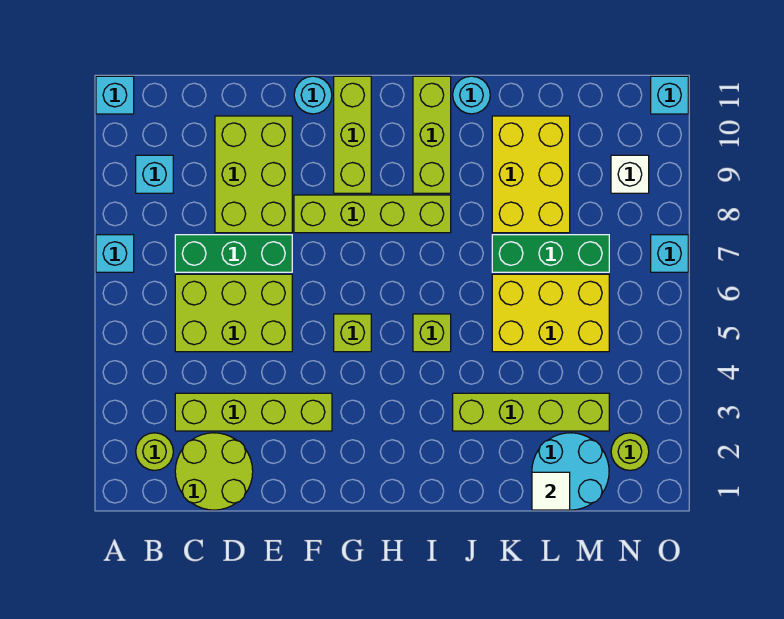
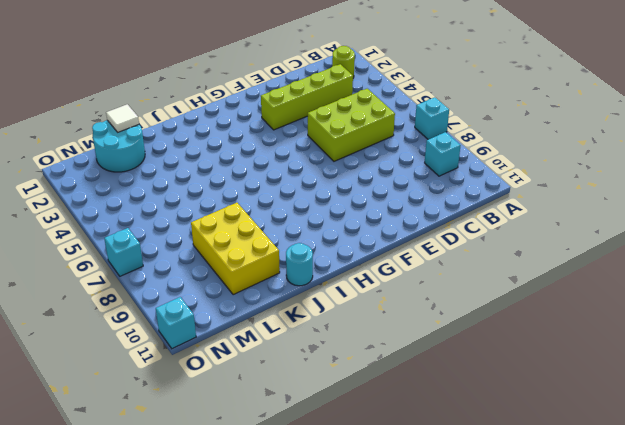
none -> cyan 1x1 brick [96,76,134,114]
none -> lime 2x2 round brick [175,433,253,510]
none -> green 1x3 brick [175,235,292,272]

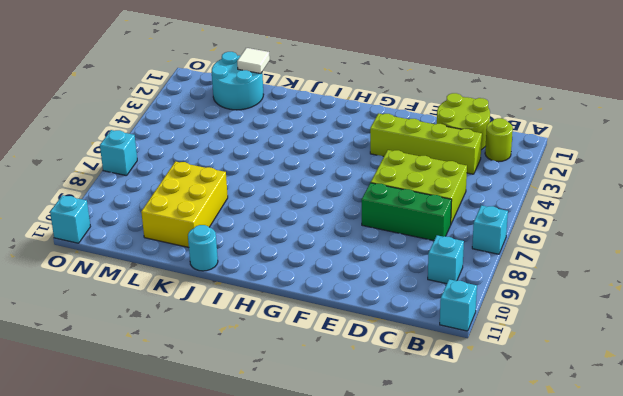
none -> lime 2x3 brick [215,116,292,233]
none -> lime 1x4 brick [294,195,451,233]
none -> cyan 1x1 round brick [294,76,332,114]

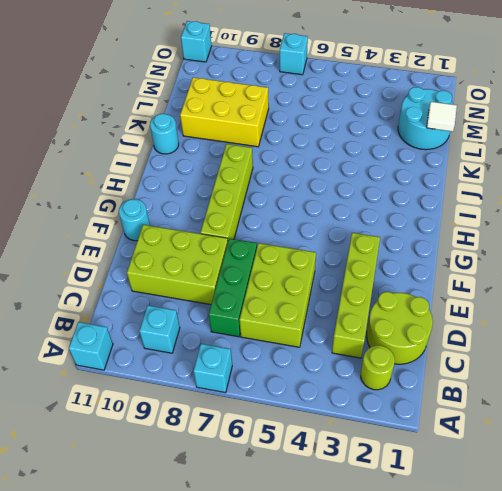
none -> lime 1x1 brick [334,314,371,352]
none -> lime 1x3 brick [334,76,371,193]
none -> lime 1x1 brick [413,314,451,352]

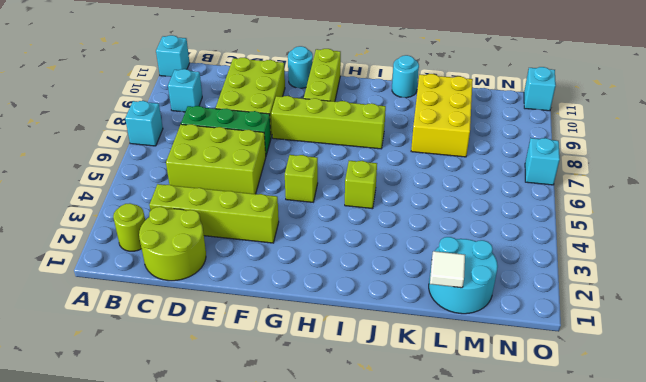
none -> lime 1x3 brick [413,76,451,193]
none -> lime 1x4 brick [453,393,609,431]
none -> yellow 2x3 brick [492,274,609,352]

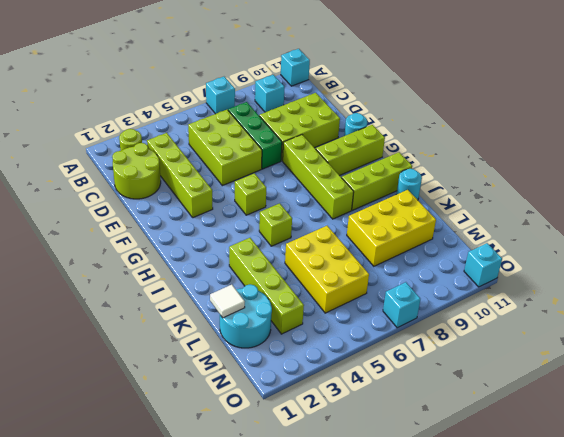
none -> green 1x3 brick [492,235,609,272]
none -> lime 1x1 round brick [611,433,649,470]
none -> white 1x1 brick [611,155,649,193]

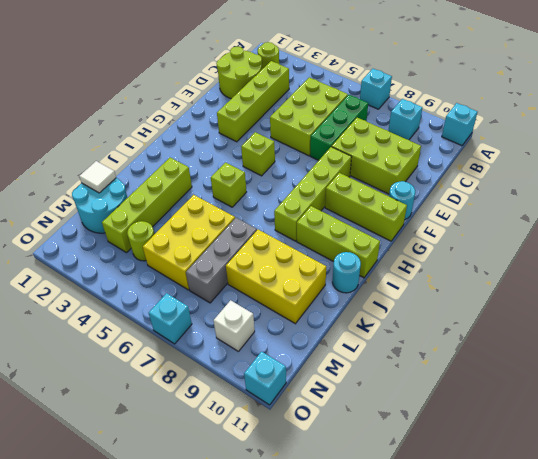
grey 1x3 brick [186,218,257,303] -> green 1x3 brick [492,235,609,272]
lime 1x1 round brick [127,221,154,261] -> lime 1x1 round brick moved to [611,433,649,470]

